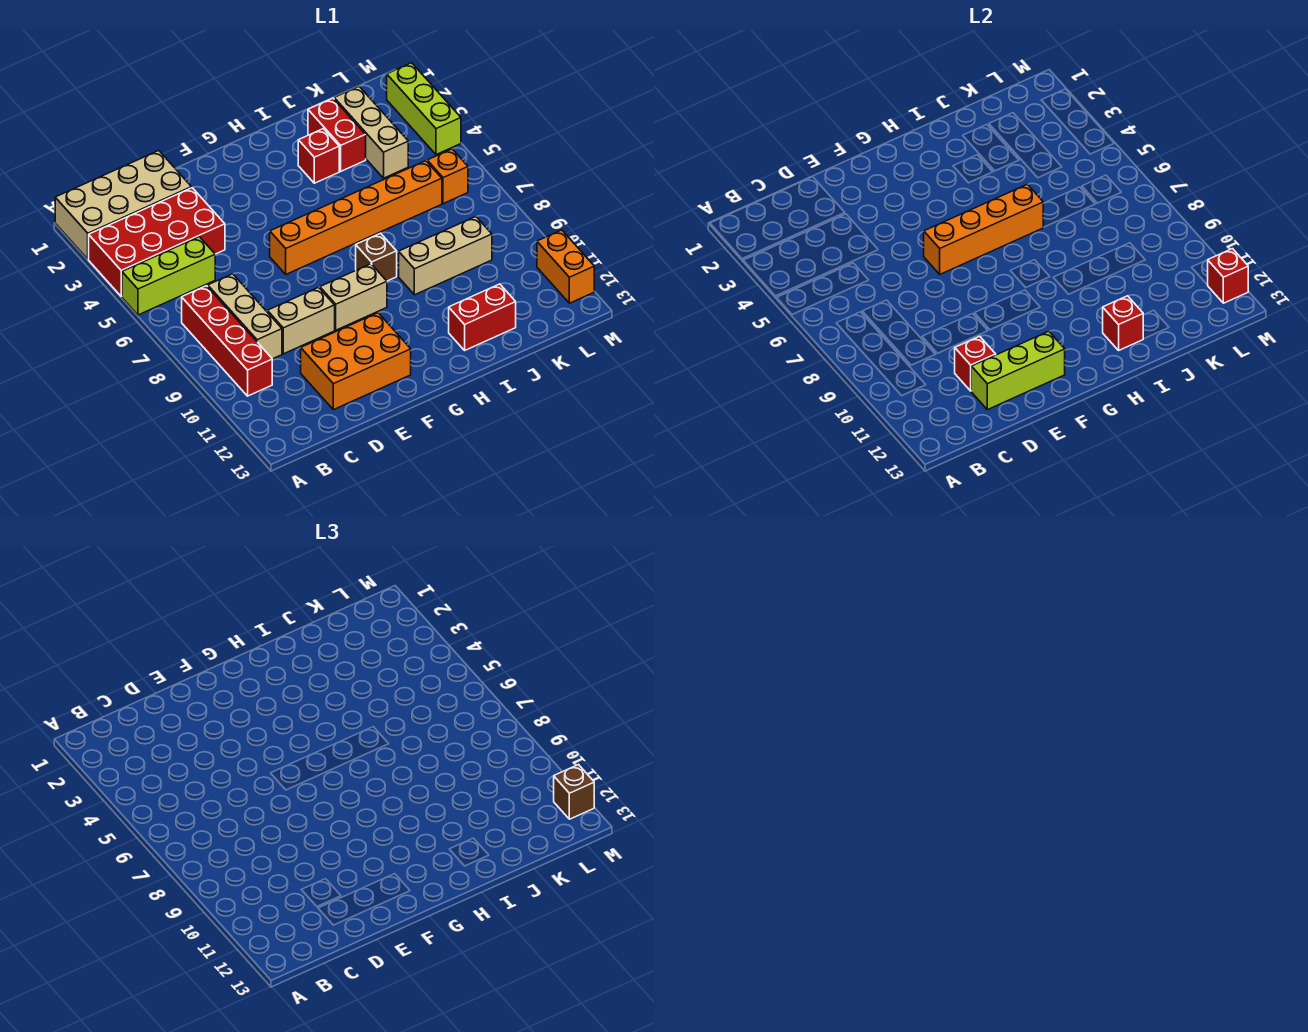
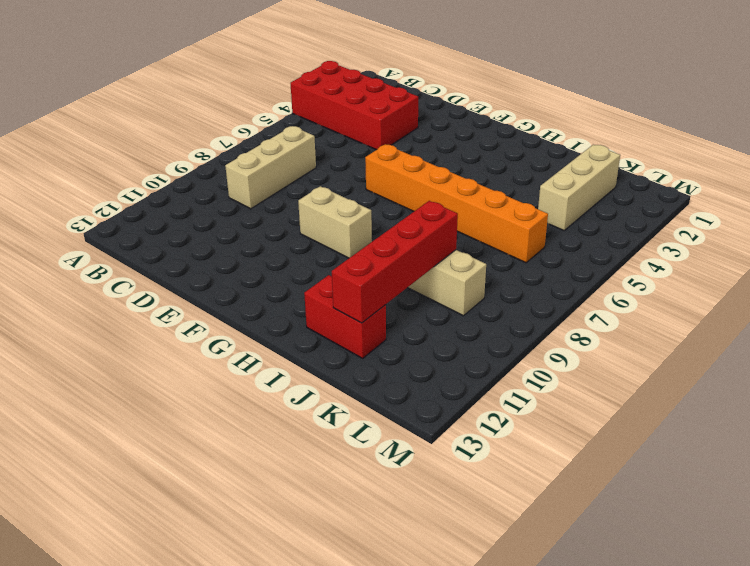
red 1x4 brick [332,201,458,323] -> red 1x4 brick moved to [182,286,272,396]
none -> tan 2x4 brick [55,151,191,259]
none -> lime 1x3 brick [122,237,215,315]
none -> tan 1x2 brick [267,287,335,354]

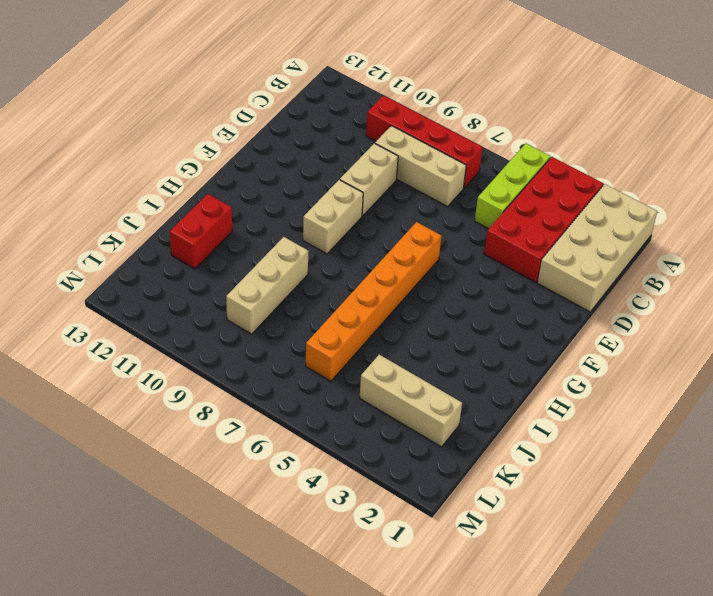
none -> orange 2x3 brick [301,313,411,410]
none -> brown 1x1 brick [356,233,397,281]
none -> red 1x1 brick [298,129,339,183]

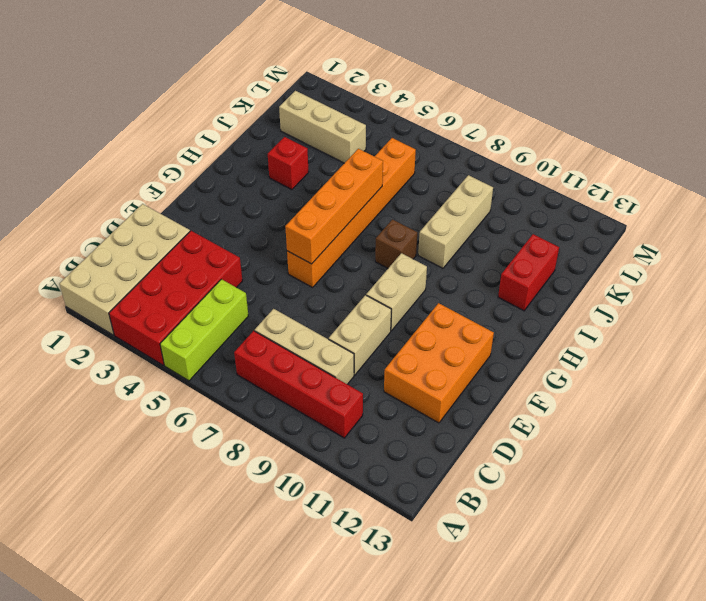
none -> red 1x2 brick [308,98,366,171]
none -> orange 1x1 brick [427,149,468,204]
none -> lime 1x3 brick [387,63,461,155]

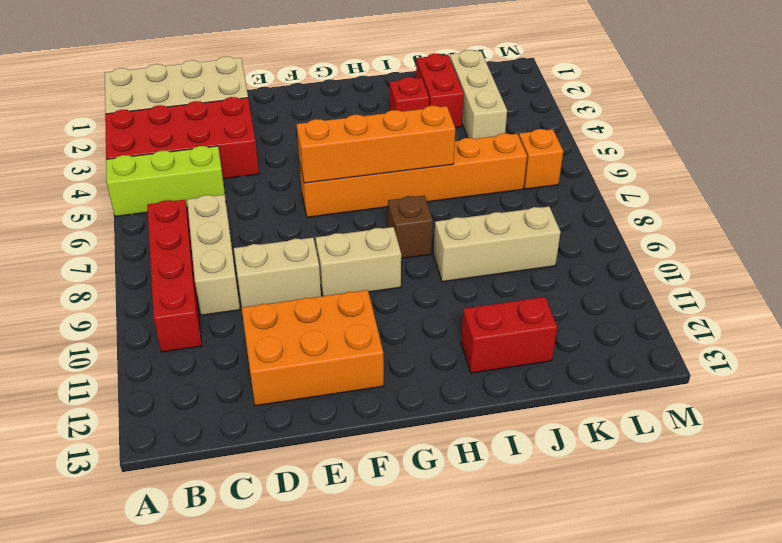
none -> lime 1x3 brick [387,63,461,155]
none -> orange 1x2 brick [537,230,594,303]
none -> red 1x1 brick [955,336,996,391]

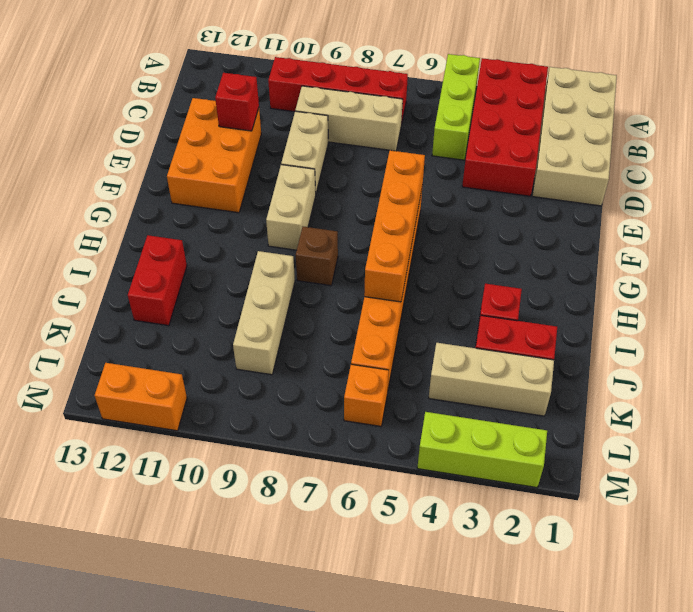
none -> lime 1x3 brick [971,331,1065,410]
none -> red 1x1 brick [1103,296,1143,350]
none -> red 1x1 brick [1208,249,1248,303]

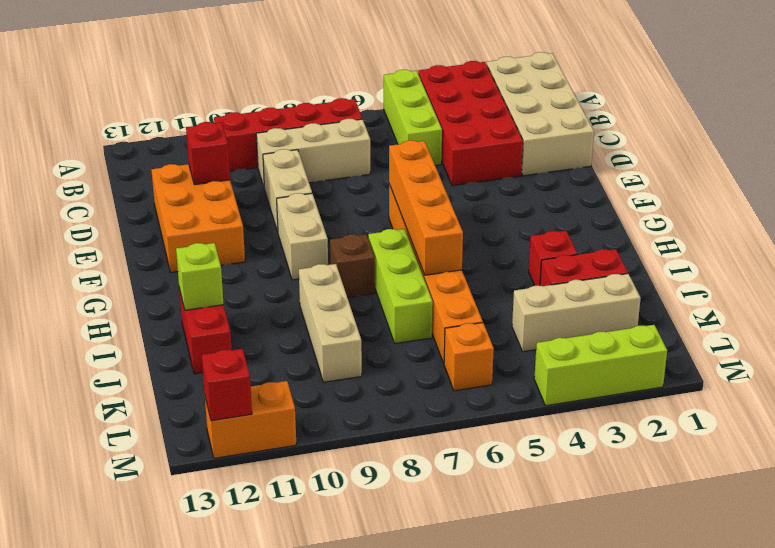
lime 1x3 brick [368,229,433,343] -> lime 1x3 brick moved to [971,331,1065,410]
lime 1x1 brick [176,243,224,310] -> red 1x1 brick [1103,296,1143,350]
none -> brown 1x1 brick [554,765,594,819]

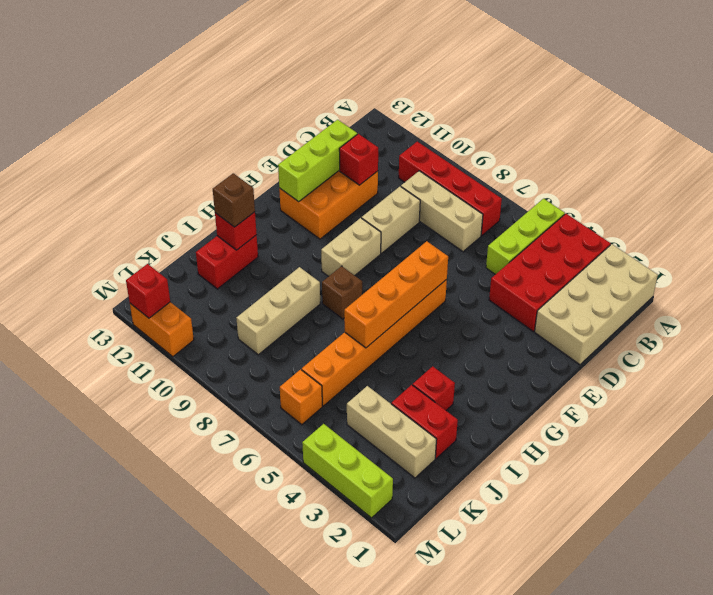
brown 1x1 brick [213,173,255,227] -> brown 1x1 brick moved to [554,765,594,819]

